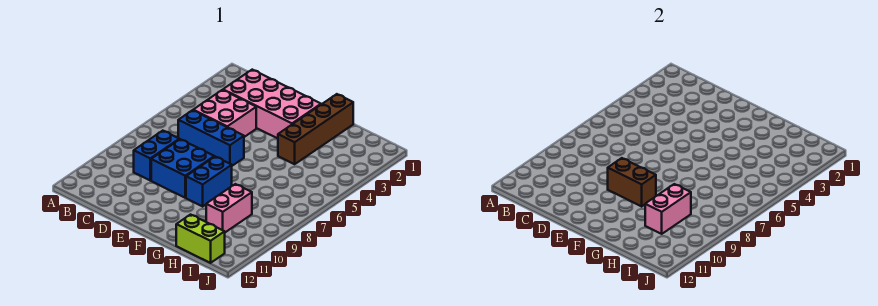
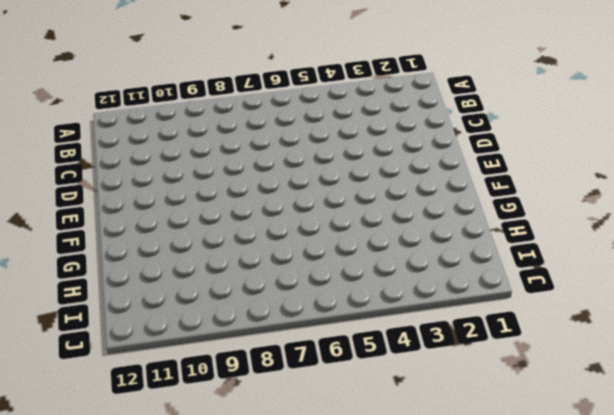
none -> pink 2x4 brick [223,70,321,138]
none -> pink 2x2 brick [193,90,256,137]

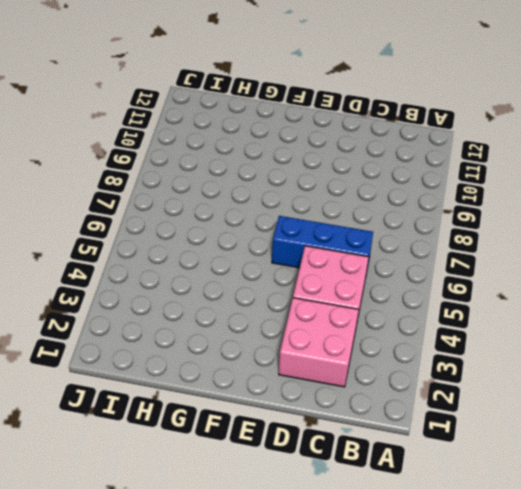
pink 2x2 brick [279,298,359,387] -> pink 2x4 brick [223,70,321,138]
none -> blue 1x2 brick [134,131,179,180]
none -> blue 2x2 brick [151,139,214,198]

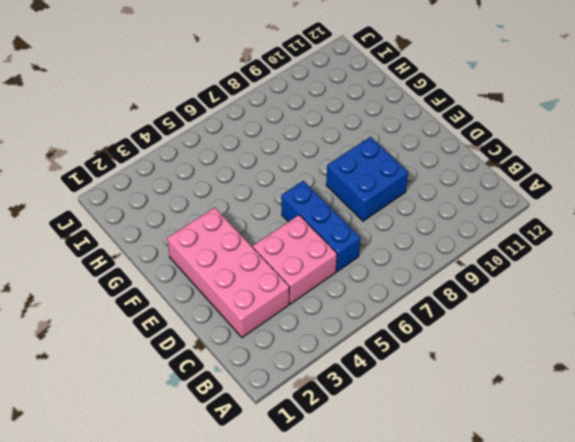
none -> blue 1x2 brick [134,131,179,180]
none -> blue 1x2 brick [186,157,232,206]

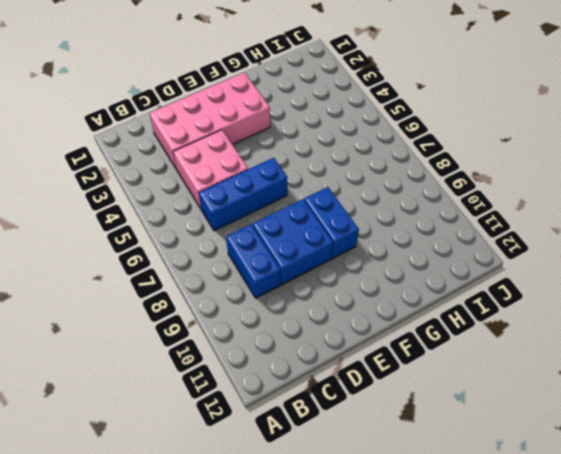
none -> brown 1x4 brick [278,94,353,164]
none -> pink 1x2 brick [206,184,252,232]

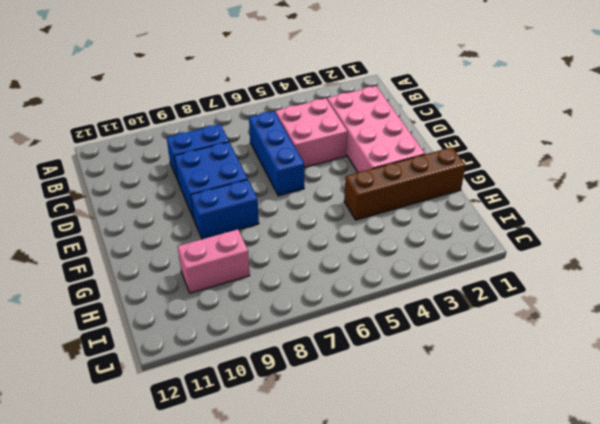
none -> lime 1x2 brick [176,215,225,263]
none -> brown 1x2 brick [608,158,656,206]

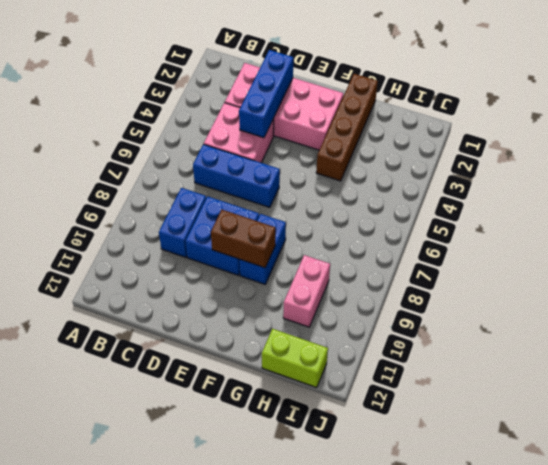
blue 1x3 brick [239,50,293,138] -> none
none -> pink 1x2 brick [645,184,691,234]

